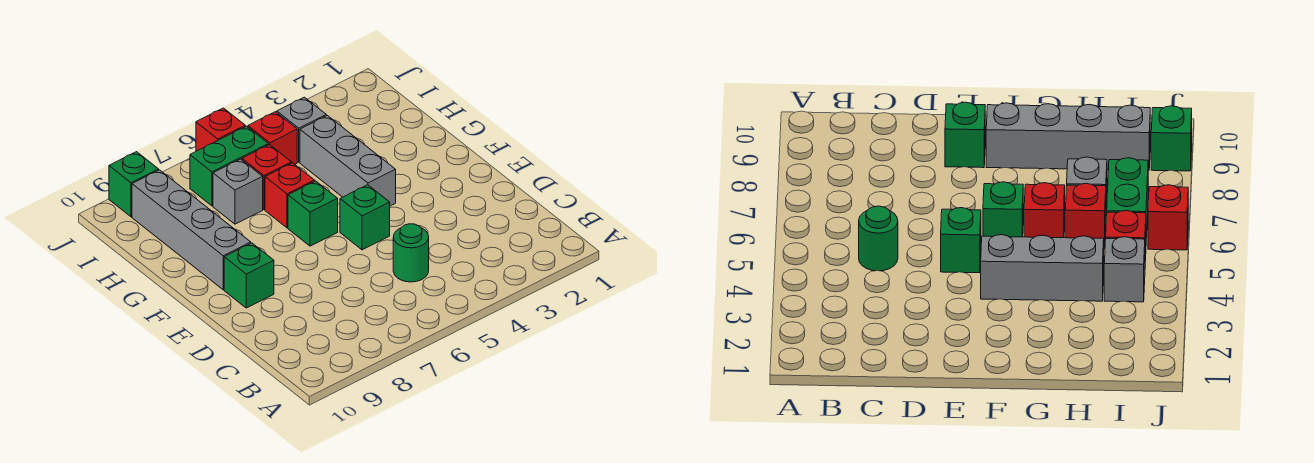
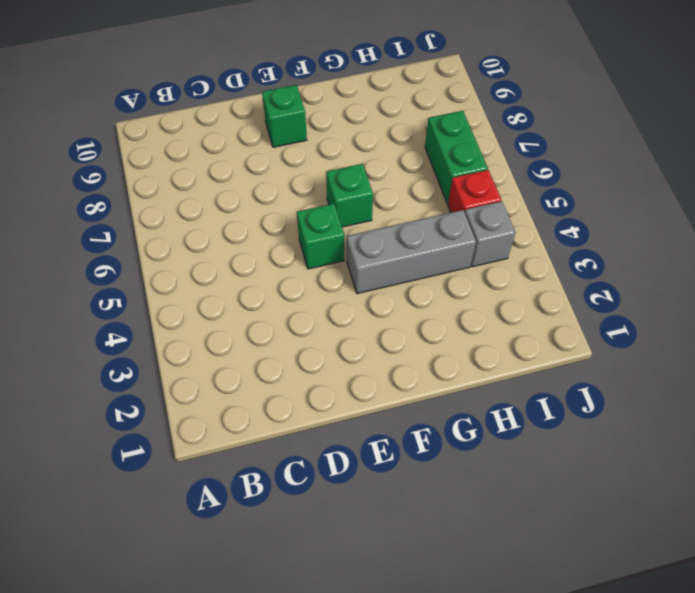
none -> green 1x1 round brick [393,224,429,282]
none -> grey 1x4 brick [132,170,251,290]
none -> red 1x1 brick [265,163,315,228]

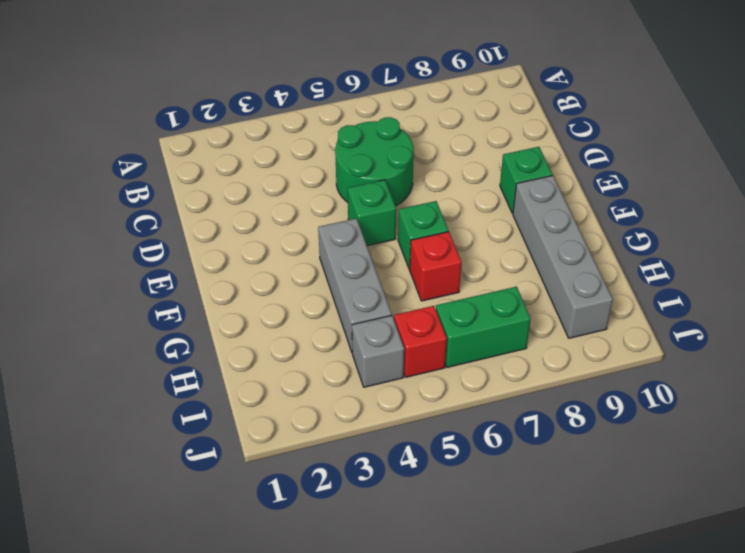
green 2x2 round brick [335,117,414,206] -> green 1x1 round brick [393,224,429,282]
none -> red 1x1 brick [242,145,292,210]
none -> grey 1x1 brick [213,159,263,224]
none -> red 1x1 brick [196,108,245,151]

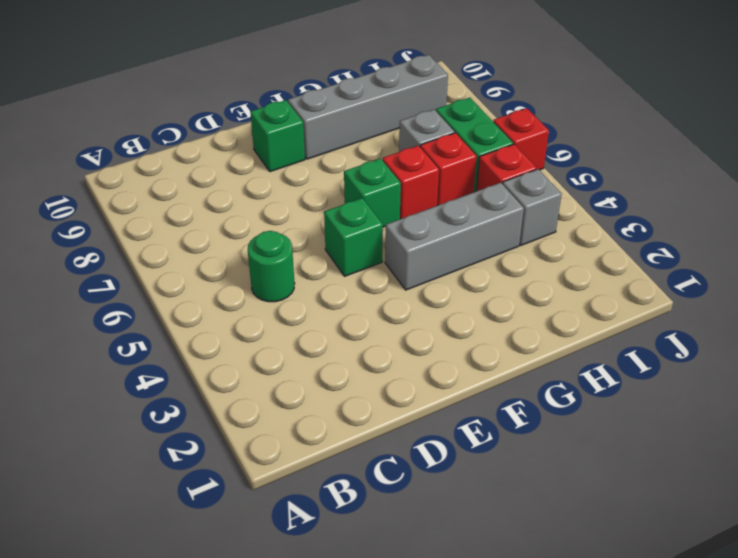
none -> green 1x1 brick [109,152,159,217]

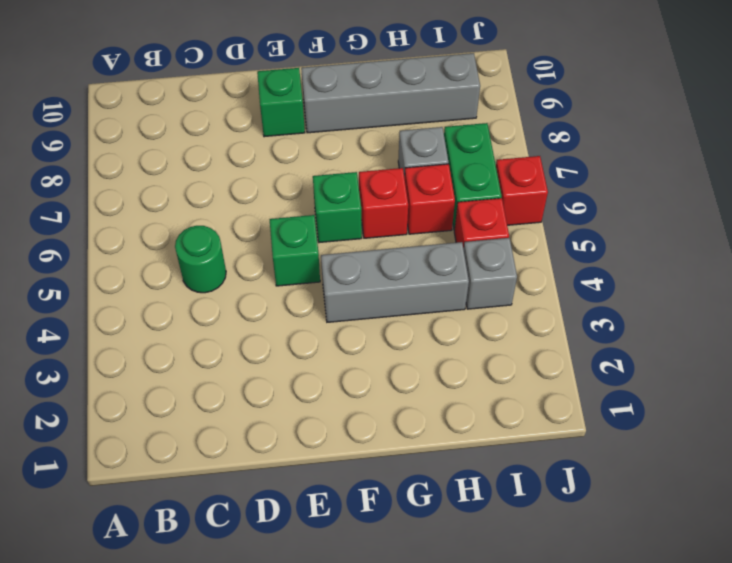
none -> green 1x1 brick [109,152,159,217]

